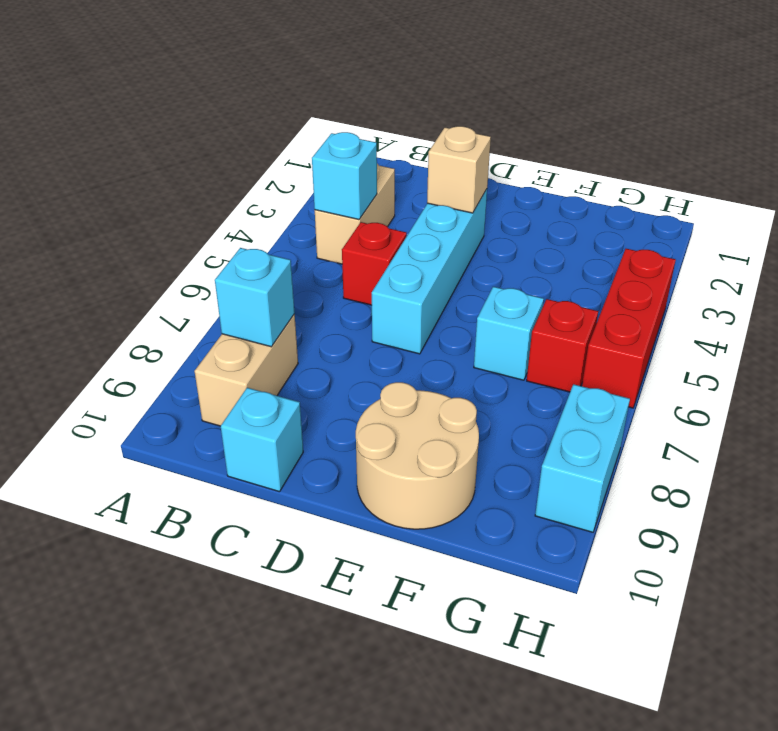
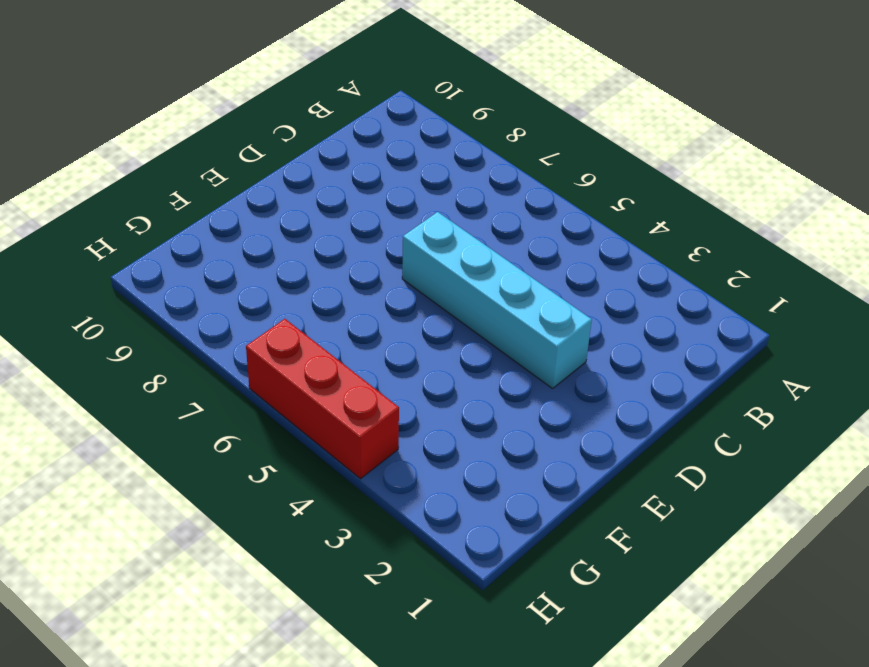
none -> tan 1x2 brick [315,164,395,264]
none -> tan 1x2 brick [194,314,298,426]
none -> red 1x1 brick [342,222,407,305]

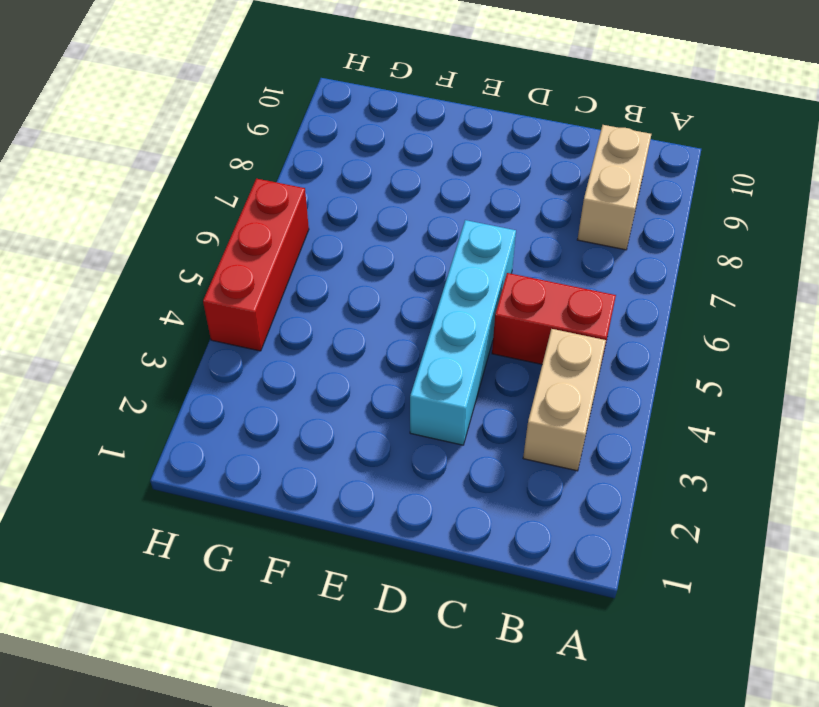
red 1x2 brick [492,273,616,364] -> red 1x1 brick [342,222,407,305]
none -> cyan 1x1 brick [221,388,303,492]
none -> tan 2x2 round brick [356,382,479,529]
none -> cyan 1x1 brick [474,287,544,380]

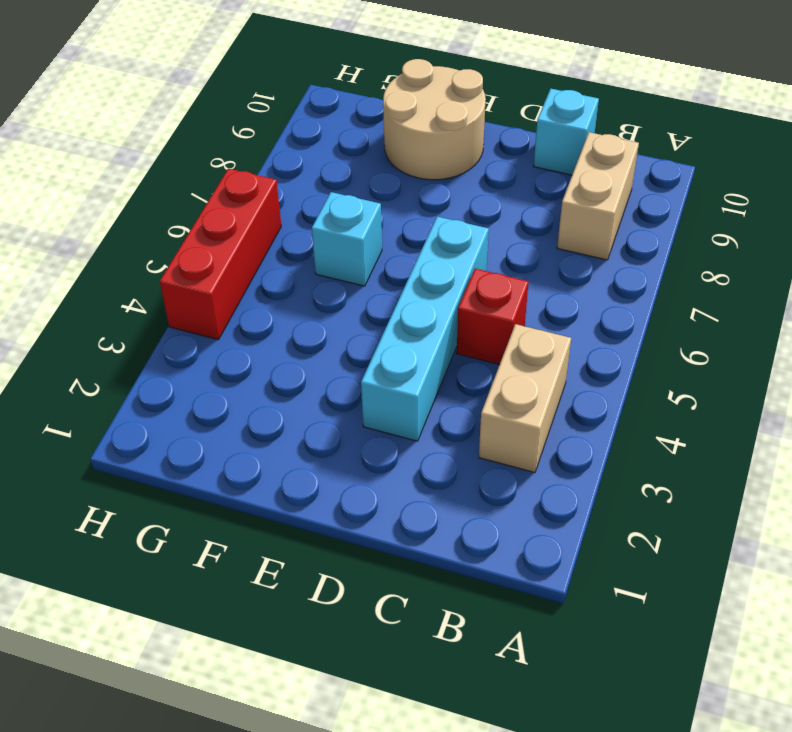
none -> red 1x1 brick [527,299,598,392]
none -> cyan 1x2 brick [535,384,630,532]
none -> cyan 1x1 brick [312,132,377,220]

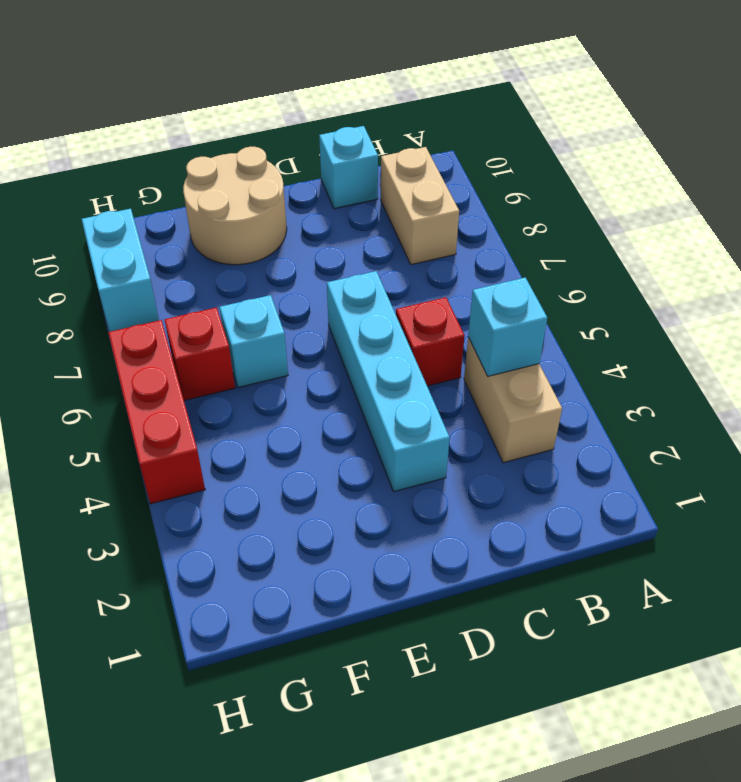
none -> cyan 1x1 brick [215,248,295,347]
none -> tan 1x1 brick [427,126,491,213]

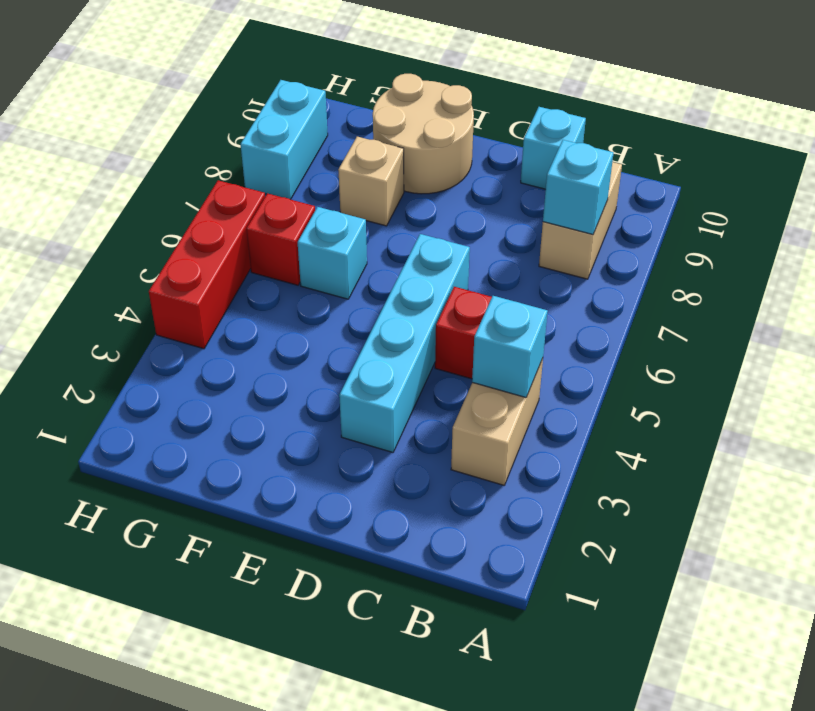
tan 1x1 brick [338,137,404,226] -> tan 1x1 brick moved to [427,126,491,213]

